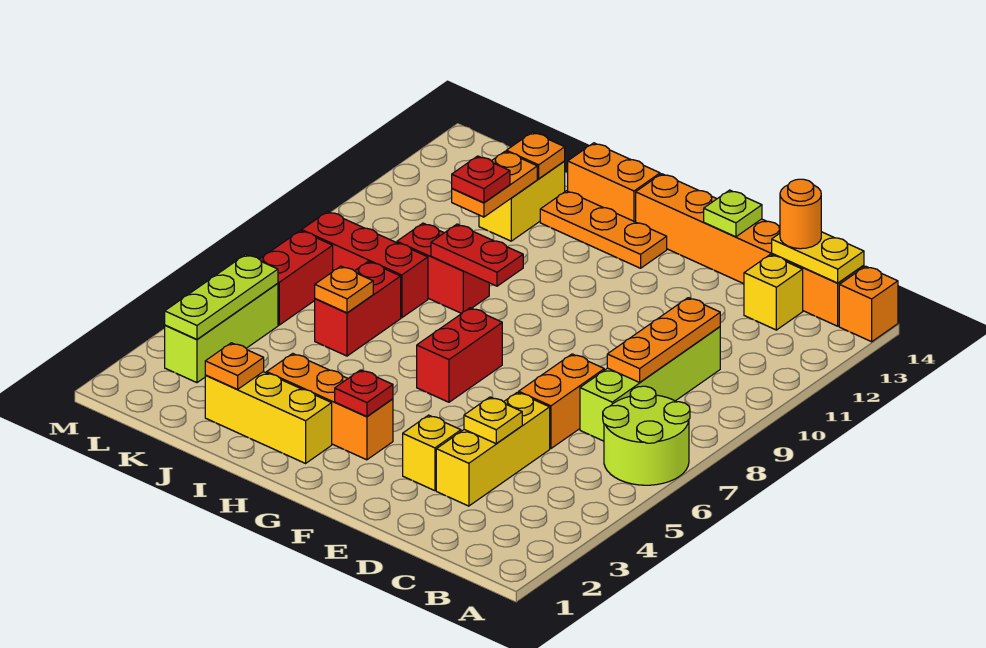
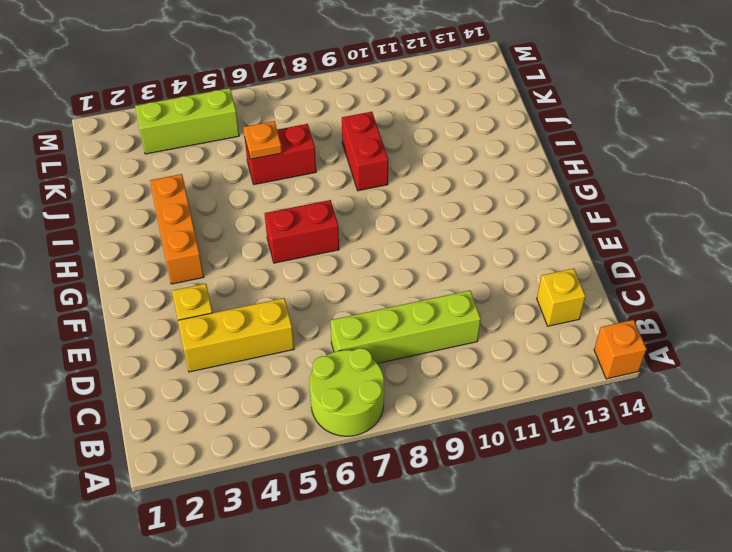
none -> orange 1x6 brick [636,174,864,326]
none -> orange 1x2 brick [519,354,604,449]
none -> orange 1x3 plate [540,191,667,268]
none -> yellow 1x3 brick [205,372,332,463]

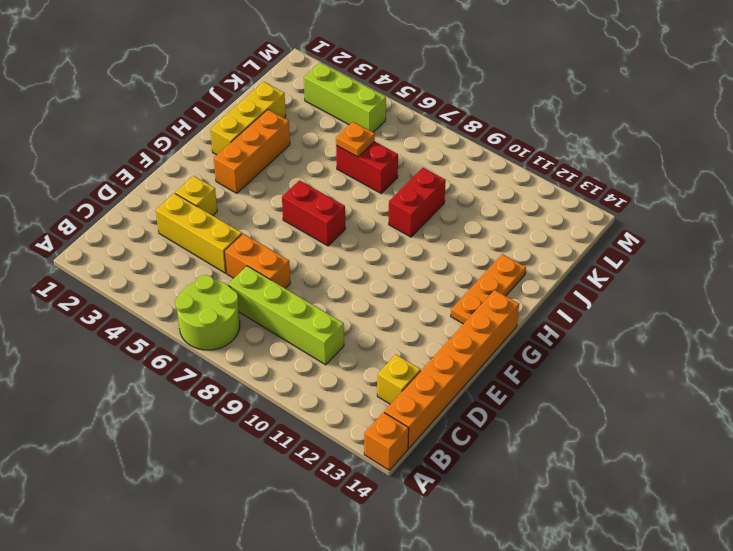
none -> orange 1x2 brick [568,143,660,222]
none -> red 1x3 brick [302,211,428,318]
none -> yellow 1x2 brick [479,161,565,241]
none -> red 1x2 brick [260,231,333,325]

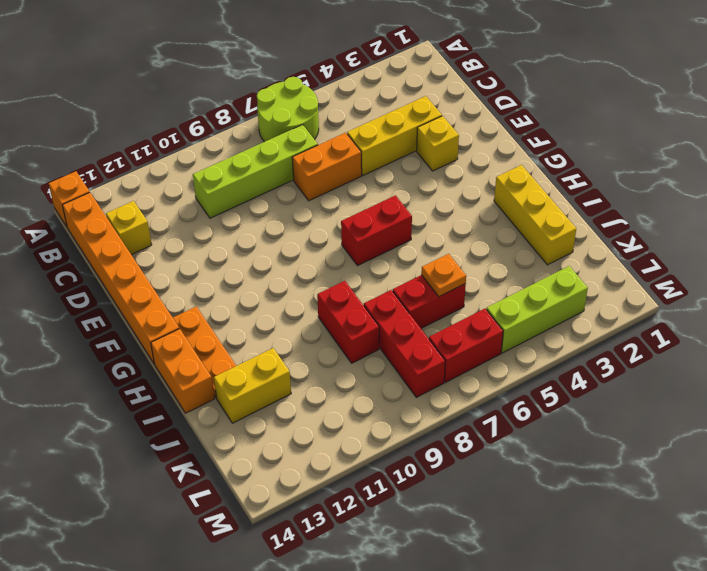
none -> orange 1x3 brick [267,354,393,460]
none -> yellow 1x2 plate [772,232,864,283]
none -> orange 1x3 plate [607,298,720,382]
none -> yellow 1x1 plate [464,397,522,444]

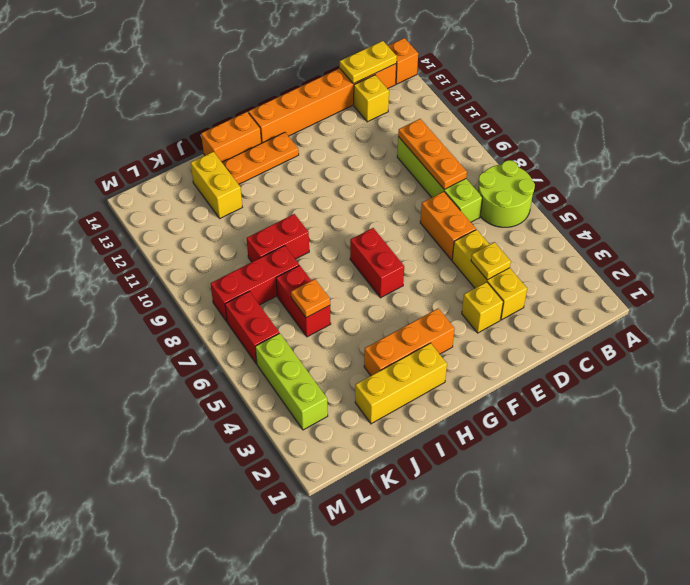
none -> lime 1x1 plate [704,190,762,237]
none -> red 1x1 plate [335,370,393,417]
none -> red 1x2 plate [431,224,523,286]
none -> orange 1x1 plate [205,343,264,389]

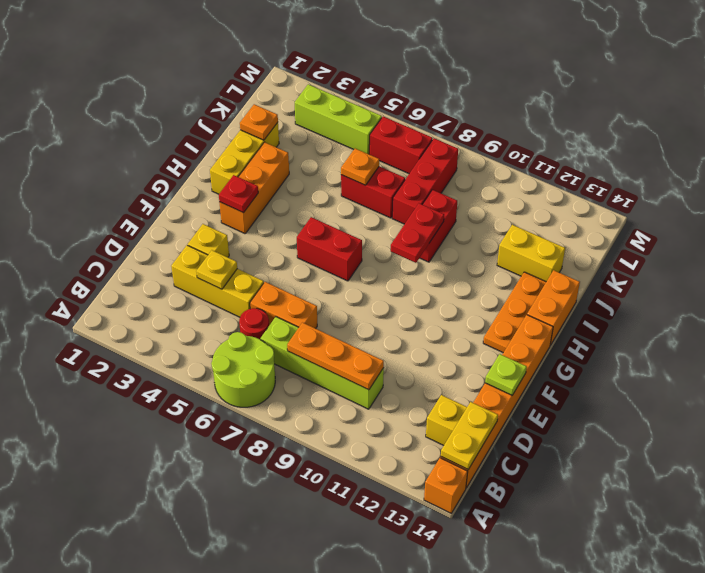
red 1x1 round brick [239,308,269,340] -> none
none -> orange 1x2 plate [452,151,537,217]
none -> orange 1x1 plate [506,132,565,179]
none -> lime 1x3 plate [165,255,278,339]
none -> orange 1x1 round brick [780,179,821,249]

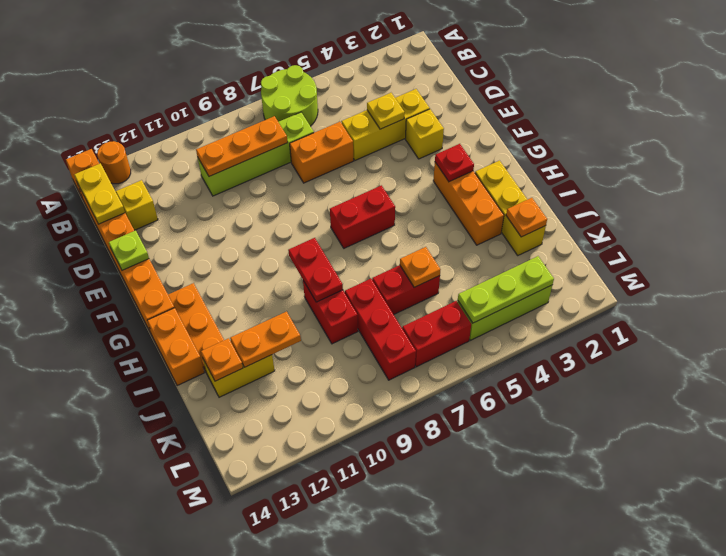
orange 1x1 round brick [97,141,131,184] -> orange 1x1 round brick moved to [780,179,821,249]
none -> red 1x1 plate [452,156,510,203]

